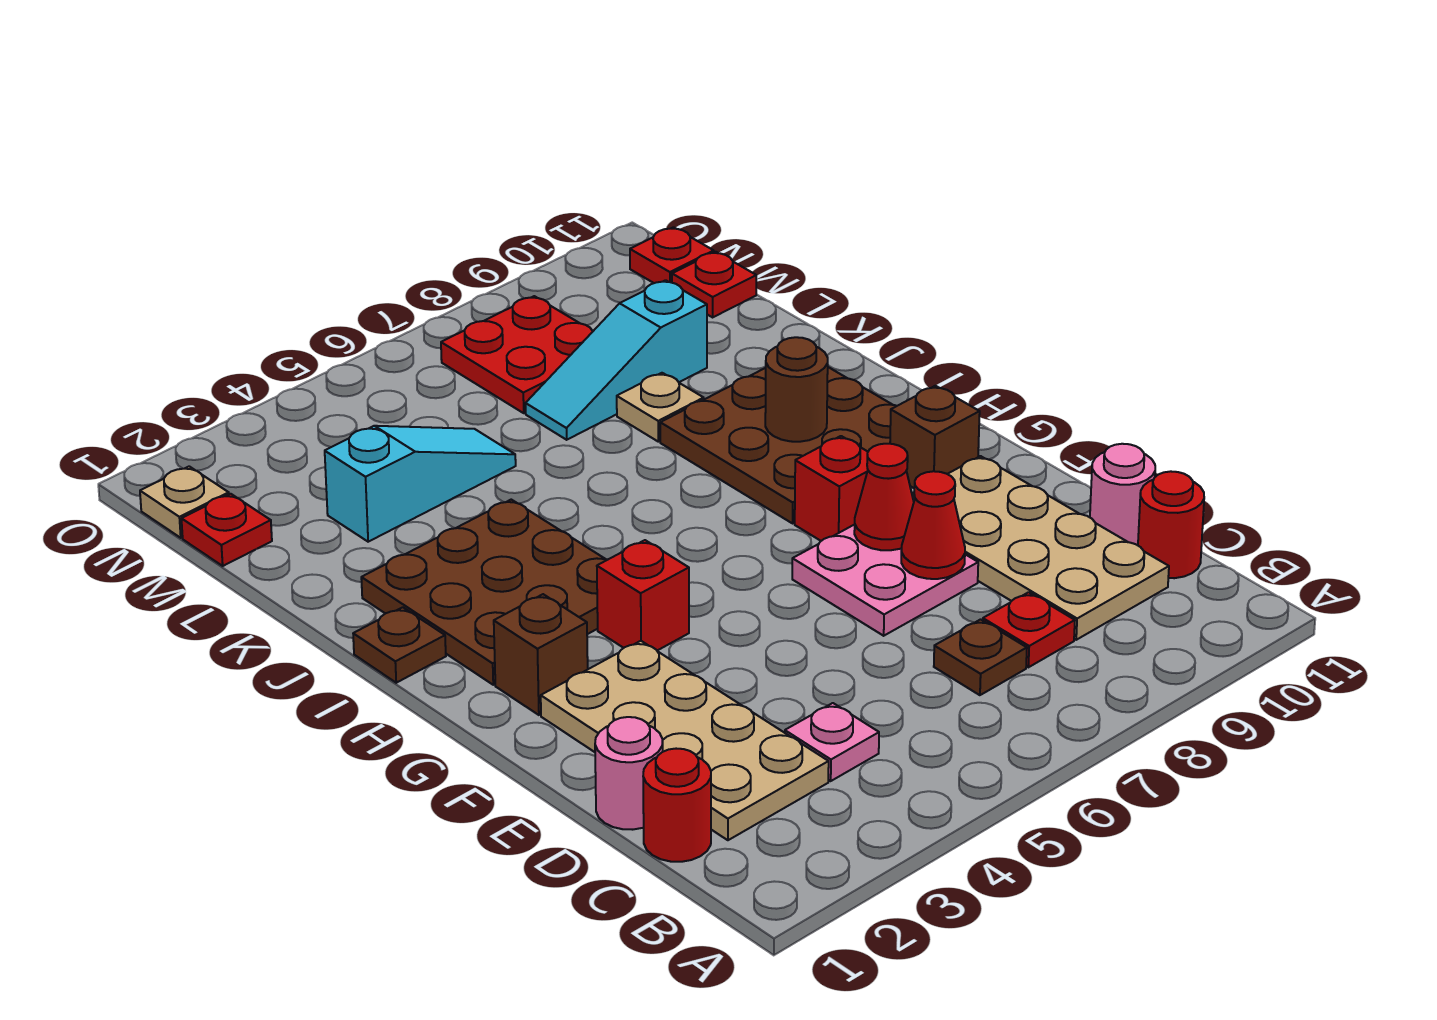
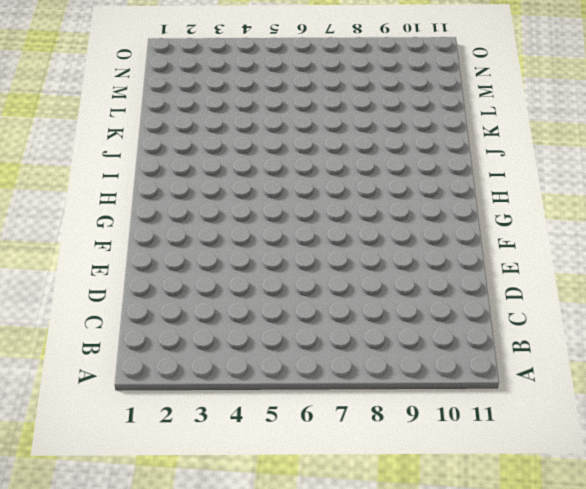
none -> red 1x1 round brick [643,749,711,862]
none -> tan 2x4 plate [541,641,829,840]
none -> pink 1x1 plate [785,703,879,781]

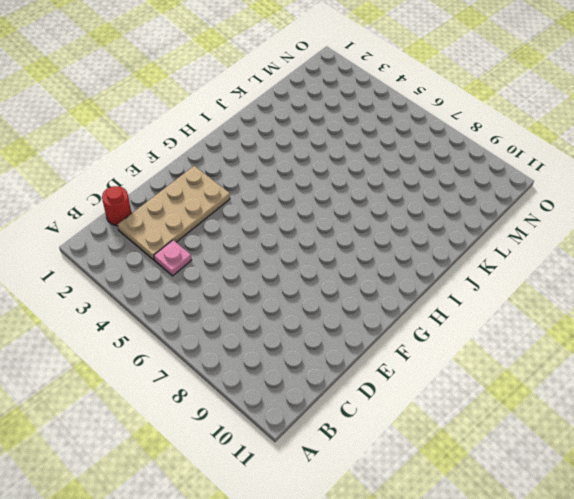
none -> brown 1x1 plate [934,619,1027,695]
none -> red 1x1 plate [983,592,1075,667]
none -> tan 2x4 plate [912,456,1169,640]

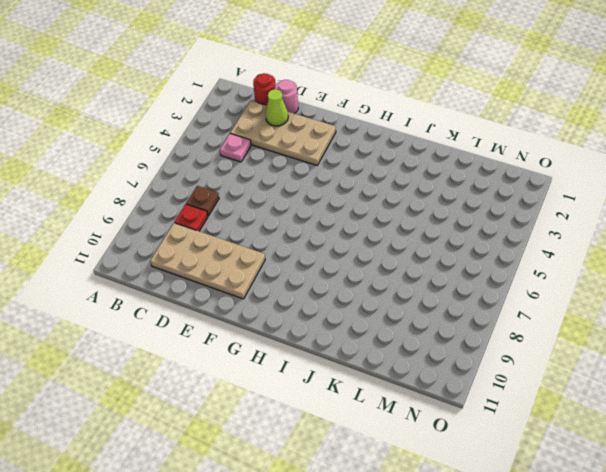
lime 1x1 cone [266,89,288,126] -> none
none -> red 1x1 round brick [1138,471,1204,578]
none -> pink 1x1 round brick [1090,444,1155,545]
none -> pink 2x2 plate [792,524,978,636]

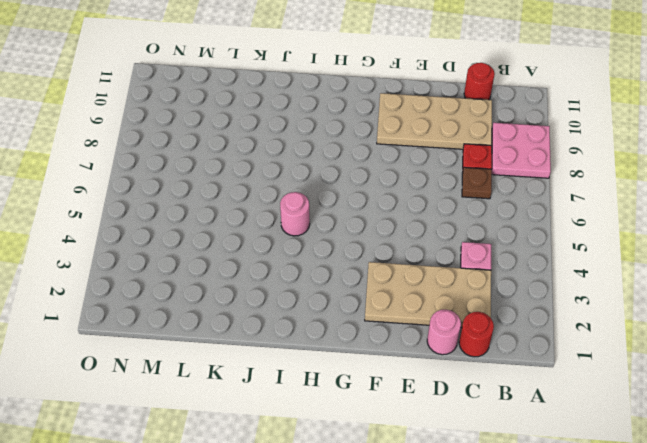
pink 2x2 plate [492,123,551,178] -> pink 2x2 plate moved to [792,524,978,636]
pink 1x1 round brick [280,192,310,236] -> pink 1x1 round brick moved to [1090,444,1155,545]
none -> brown 1x1 brick [494,594,588,715]
none -> red 1x1 brick [597,540,689,651]
none -> red 1x1 brick [795,436,868,541]

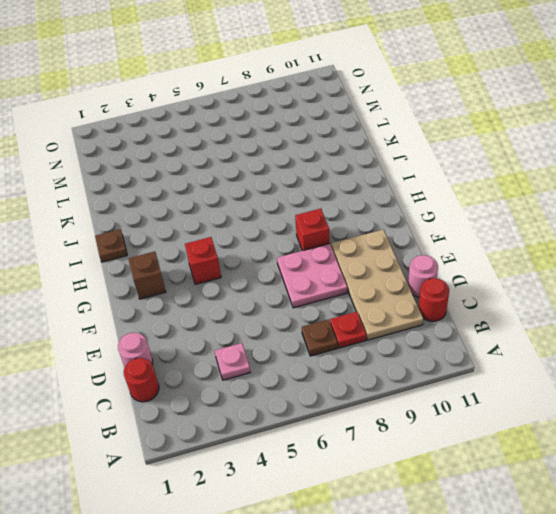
none -> tan 2x4 plate [541,641,829,840]
none -> brown 1x1 brick [890,386,980,488]
none -> brown 3x3 plate [361,500,606,685]

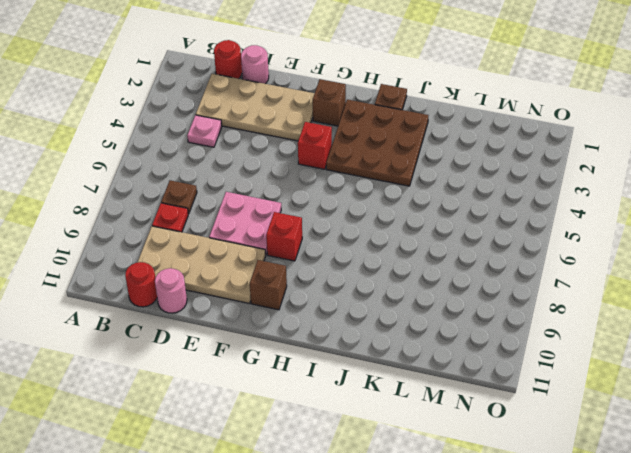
none -> brown 3x3 plate [660,367,896,523]
none -> tan 1x1 plate [617,373,704,442]
none -> cyan 1x3 slope [325,426,516,542]

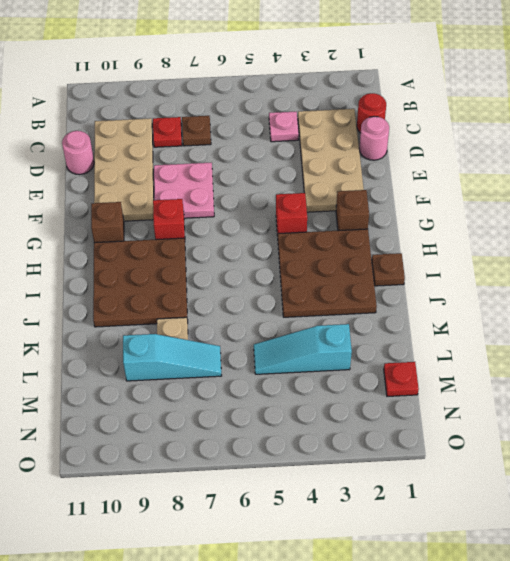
none -> red 1x1 round brick [1138,471,1204,578]
none -> red 2x2 plate [441,296,593,413]
none -> red 1x1 plate [672,252,756,317]

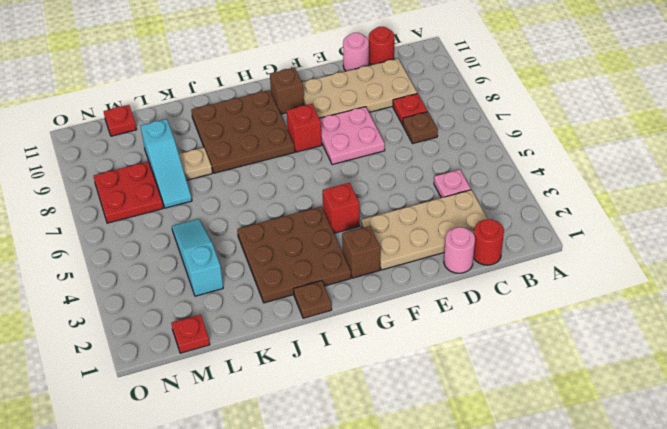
none -> tan 1x1 plate [140,466,229,538]
none -> red 1x1 plate [630,227,714,283]
none -> red 1x1 cone [901,471,965,579]

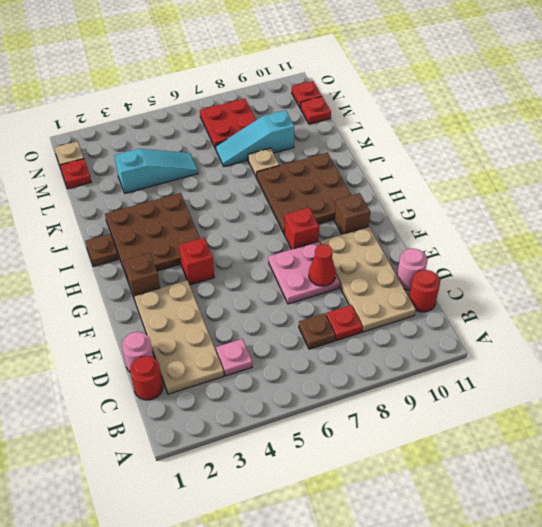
none -> red 1x1 cone [854,444,914,550]
none -> brown 1x1 round brick [765,337,828,442]

